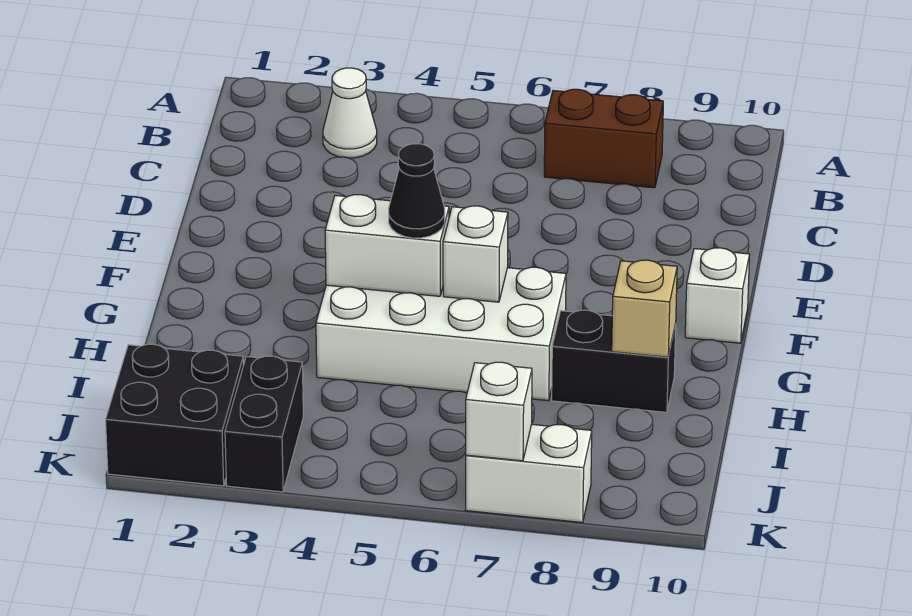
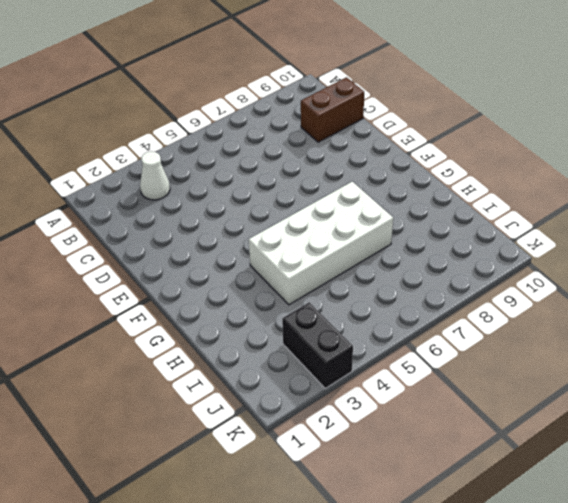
brown 1x2 brick [301,77,364,142] -> brown 1x2 brick moved to [544,89,663,188]
none -> white 1x1 brick [685,248,750,343]
none -> black 1x2 brick [552,310,676,412]
none -> black 2x2 brick [106,344,243,486]

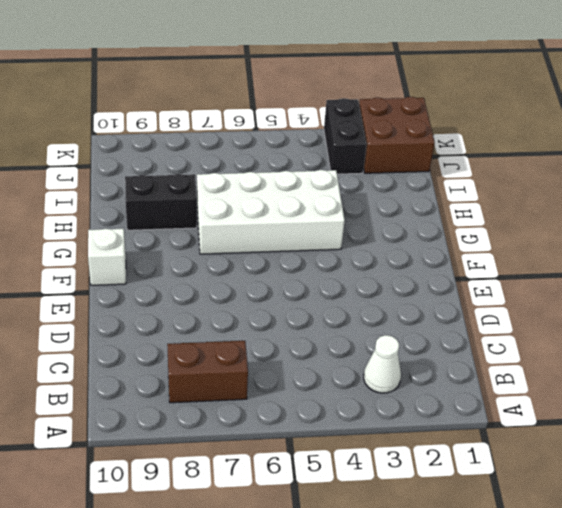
brown 2x2 brick [359,97,435,173] -> black 2x2 brick [106,344,243,486]
none -> white 1x2 brick [465,424,592,523]
none -> white 1x2 brick [325,195,449,296]
none -> white 1x1 brick [443,206,508,302]

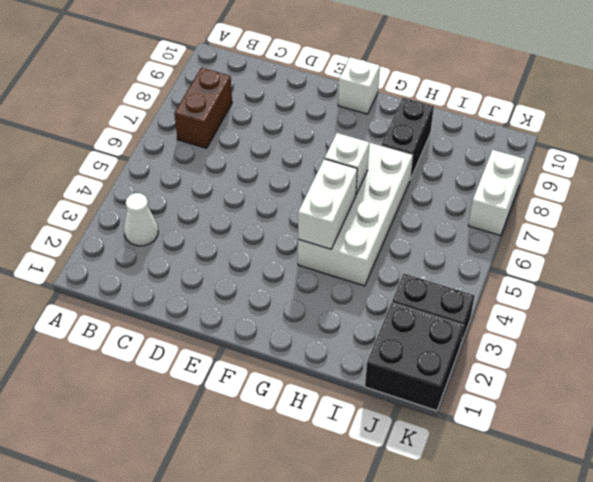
none -> tan 1x1 brick [612,260,677,357]
none -> white 1x1 brick [466,362,532,461]
none -> black 1x1 cone [389,144,445,238]

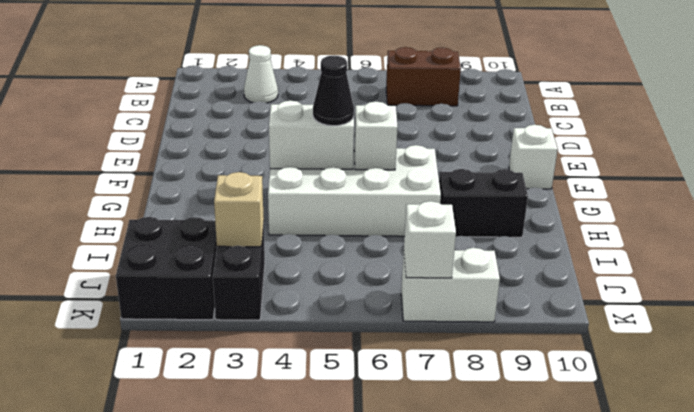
tan 1x1 brick [214,172,264,247] -> tan 1x1 brick moved to [612,260,677,357]

